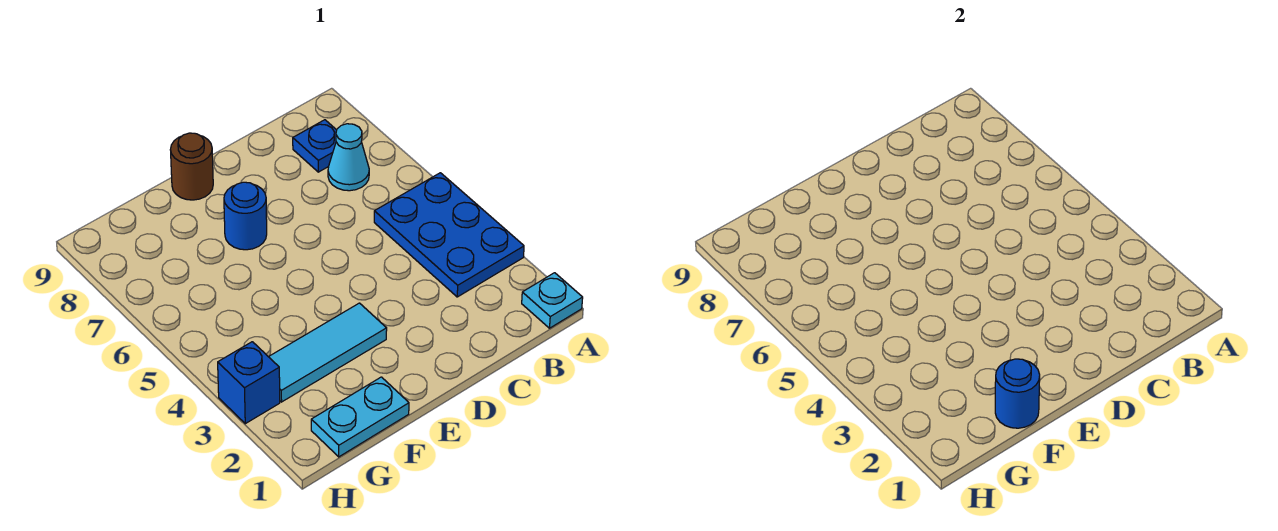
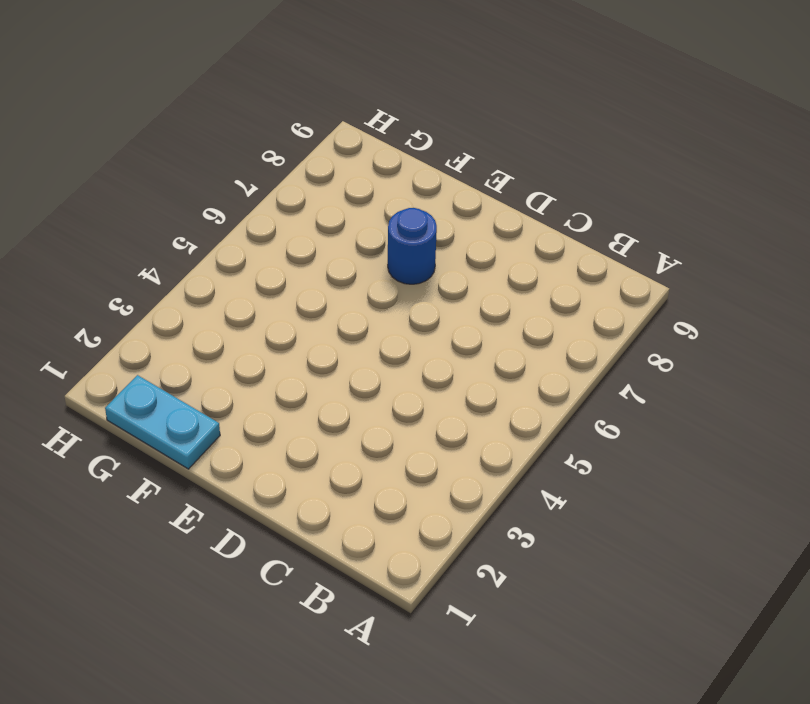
none -> cyan 1x1 plate [522,273,583,328]
none -> blue 2x3 plate [374,173,524,297]

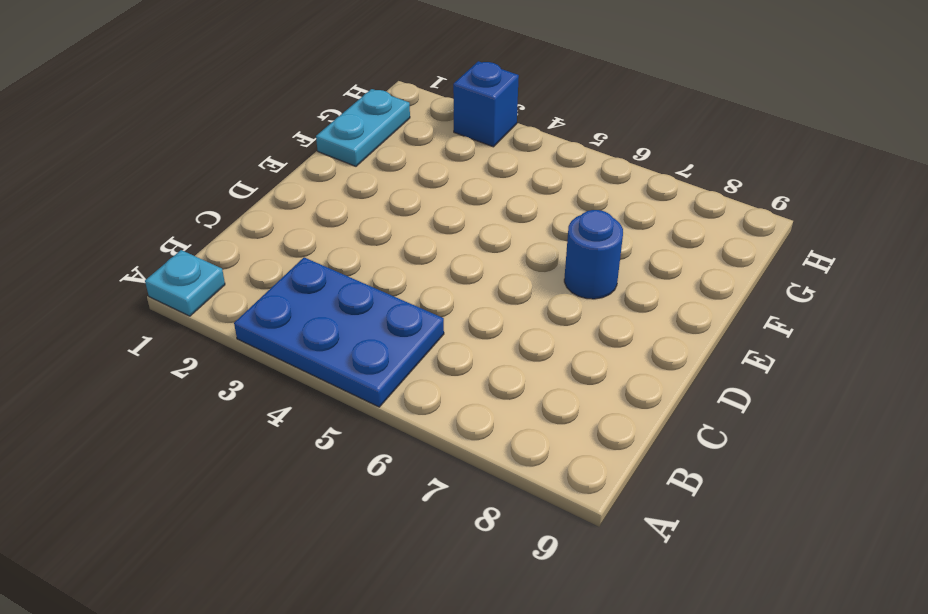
none -> cyan 1x1 cone [328,124,369,191]
none -> blue 1x1 plate [293,120,337,172]

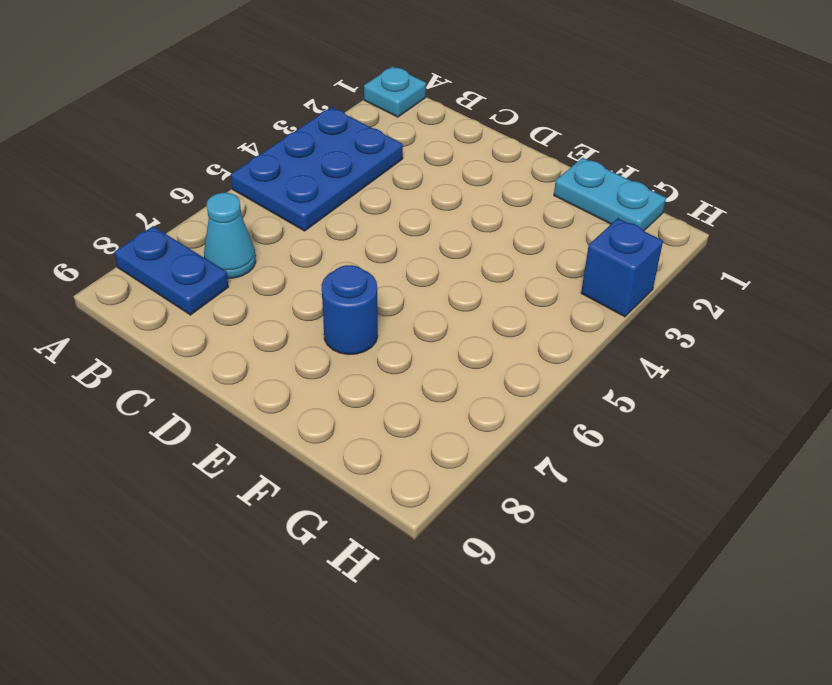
blue 1x2 plate [114,226,228,315] -> blue 1x1 plate [293,120,337,172]
none -> cyan 1x3 tile [269,303,387,402]
none -> brown 1x1 round brick [170,133,213,200]

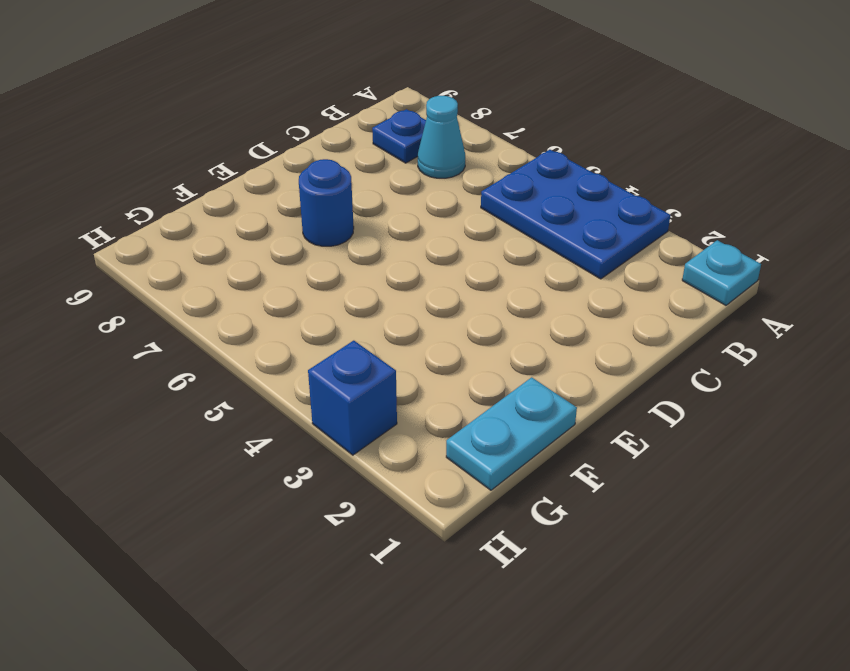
none -> cyan 1x3 tile [269,303,387,402]
none -> brown 1x1 round brick [170,133,213,200]

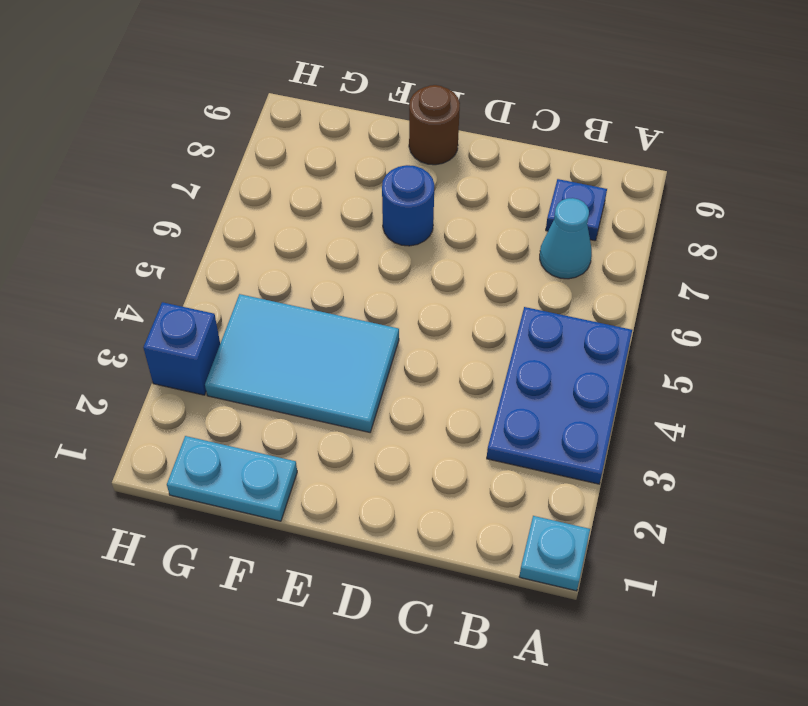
cyan 2x3 tile [205,294,399,432] -> cyan 1x3 tile [269,303,387,402]
none -> blue 1x1 round brick [995,359,1040,428]

